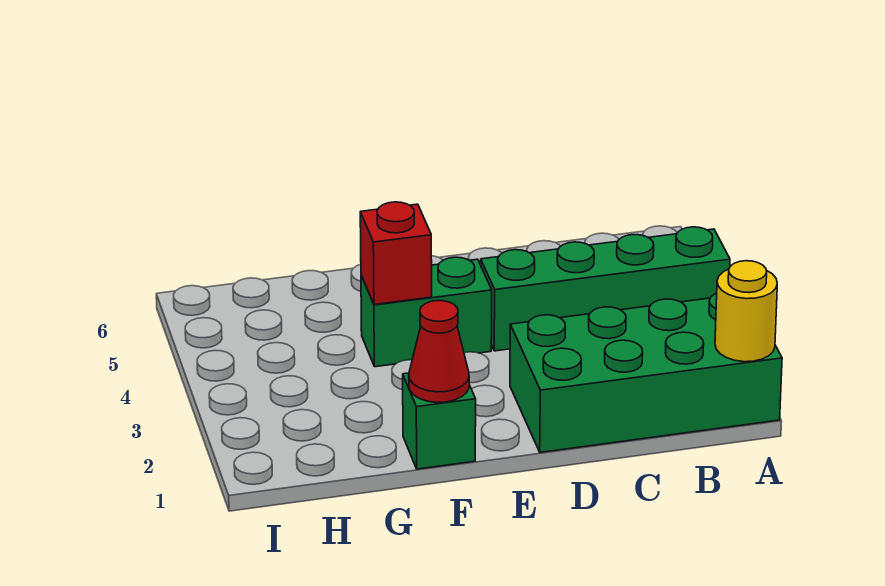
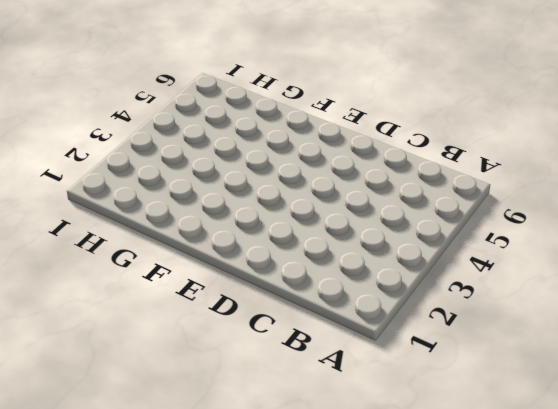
none -> green 2x4 brick [510,293,782,452]
none -> green 1x4 brick [481,227,730,351]

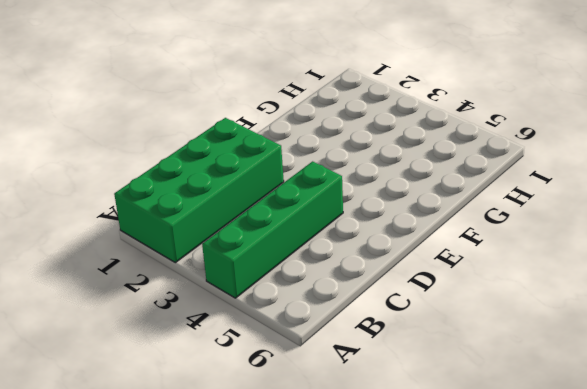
none -> green 1x2 brick [361,257,492,367]
none -> green 1x1 brick [403,373,476,469]

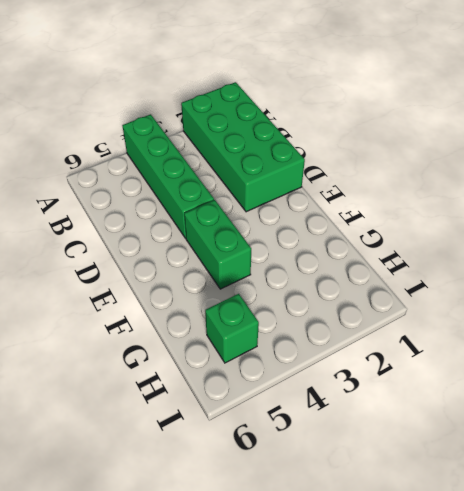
green 1x1 brick [205,294,259,363] -> green 1x1 brick moved to [403,373,476,469]
none -> yellow 1x1 round brick [715,261,777,362]
none -> red 1x1 cone [409,301,469,403]

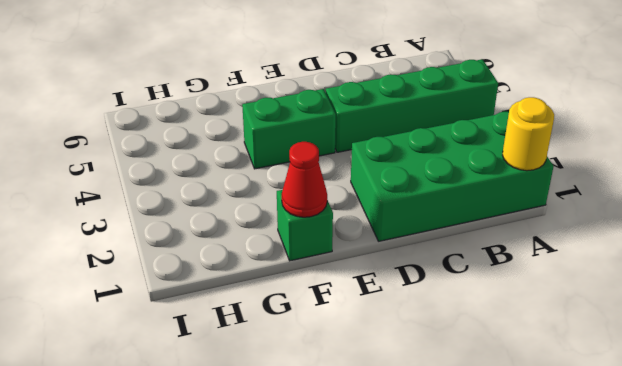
none -> red 1x1 brick [360,202,432,305]

